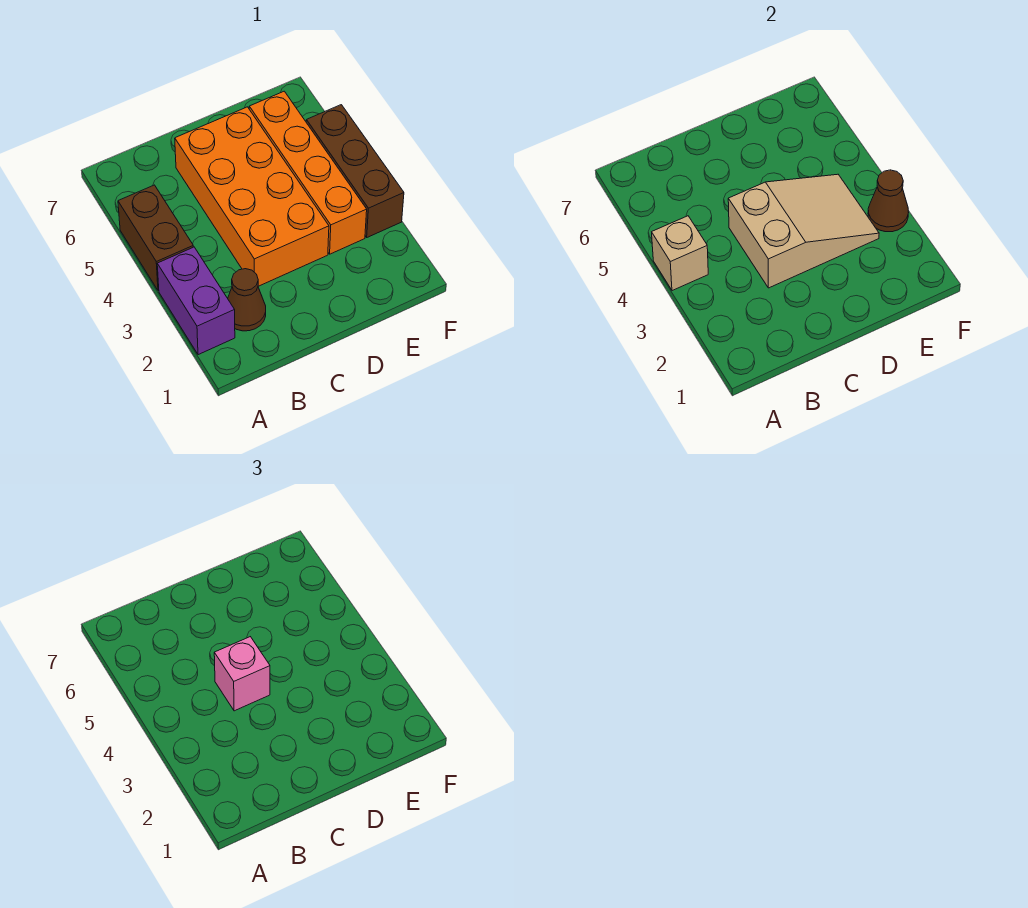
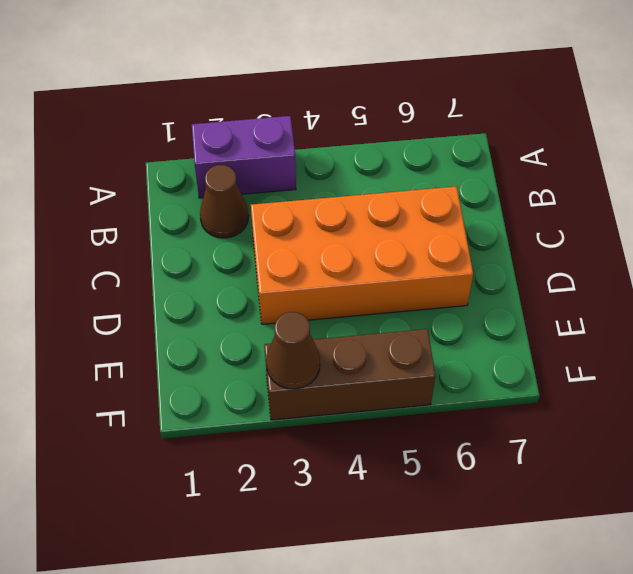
none -> brown 1x2 brick [118,185,193,291]
none -> orange 1x4 brick [249,91,367,254]

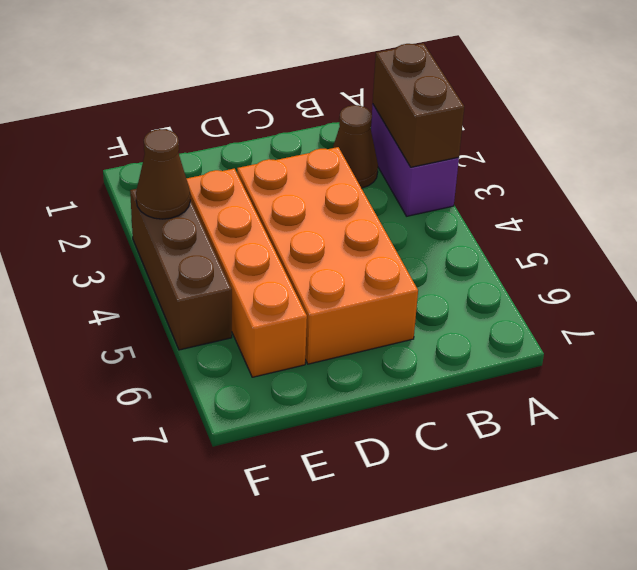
brown 1x2 brick [373,43,464,167] -> brown 1x2 brick moved to [118,185,193,291]
none -> tan 1x1 brick [652,216,708,291]
none -> tan 2x3 slope [728,174,879,288]

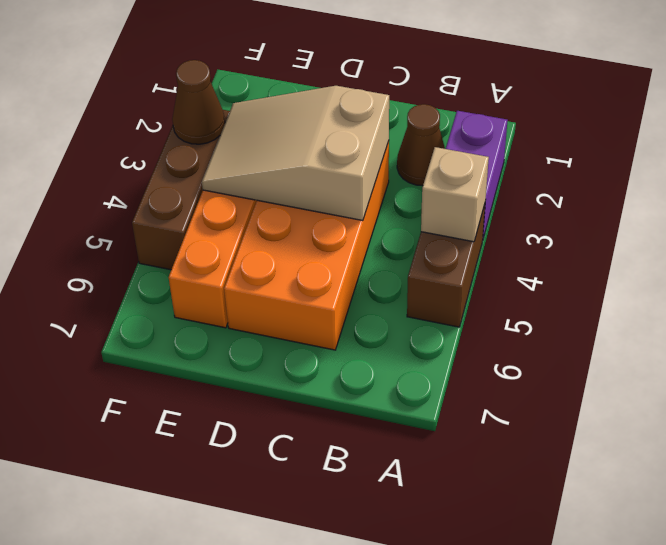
none -> pink 1x1 brick [214,637,270,711]

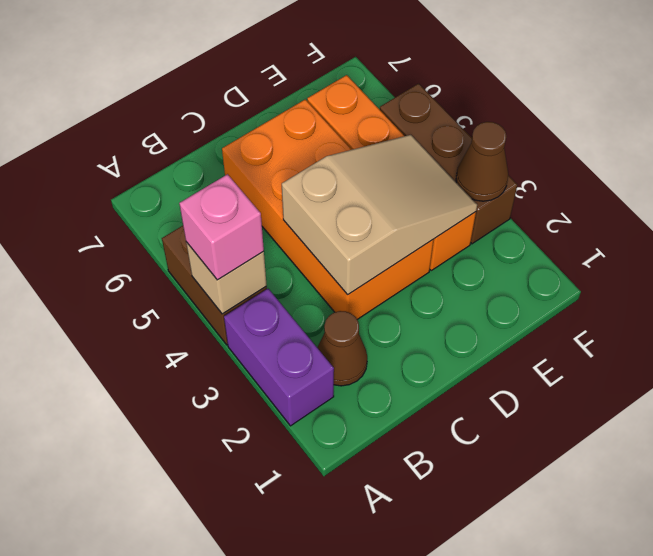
pink 1x1 brick [179,174,264,280] -> pink 1x1 brick moved to [214,637,270,711]

